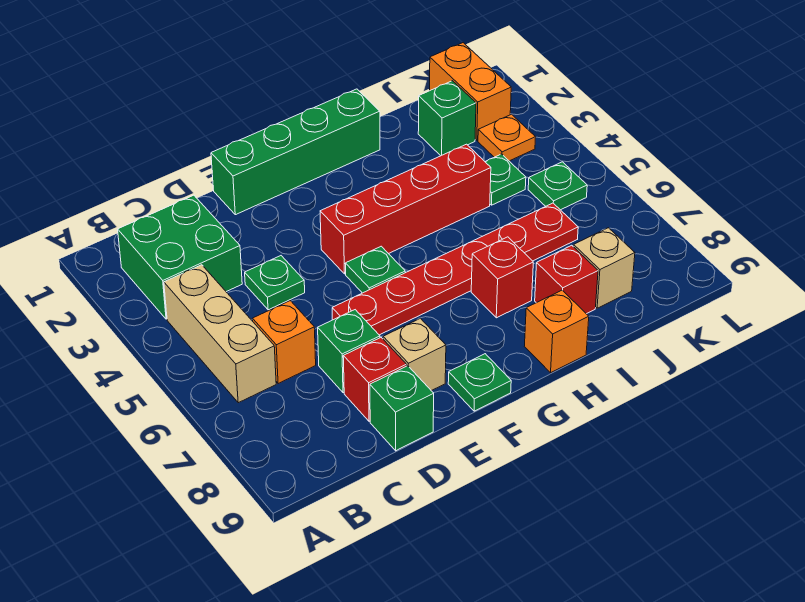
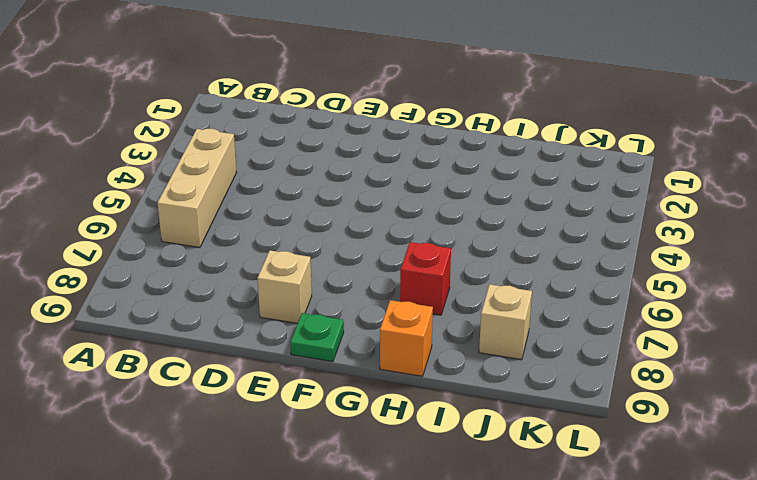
none -> green 2x2 brick [118,195,242,319]
none -> orange 1x1 brick [253,301,316,384]
none -> green 1x1 plate [245,256,305,310]

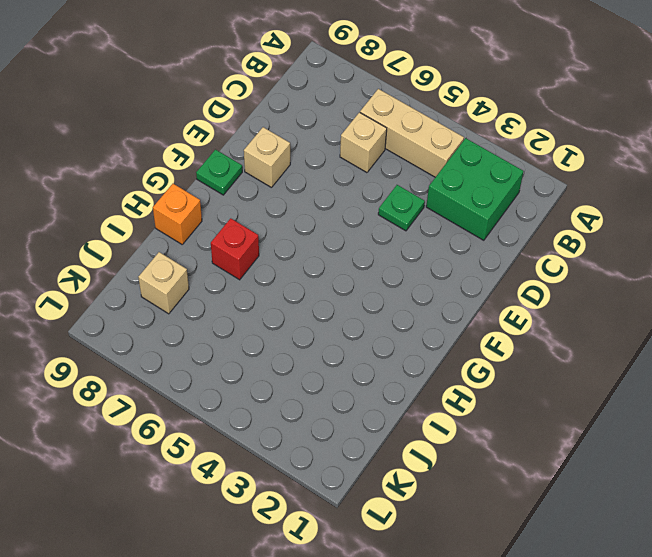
tan 1x1 brick [340,112,387,173] -> orange 1x1 brick [253,301,316,384]
none -> green 1x1 brick [318,310,380,393]
none -> red 1x1 brick [343,338,407,421]
none -> green 1x1 brick [370,366,434,451]

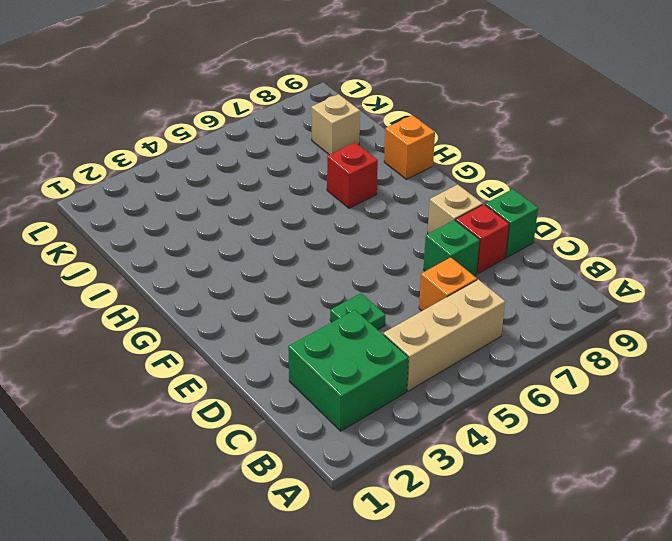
none -> green 1x4 brick [211,89,380,215]
none -> red 1x6 plate [332,203,578,335]
none -> red 1x4 brick [320,144,491,274]

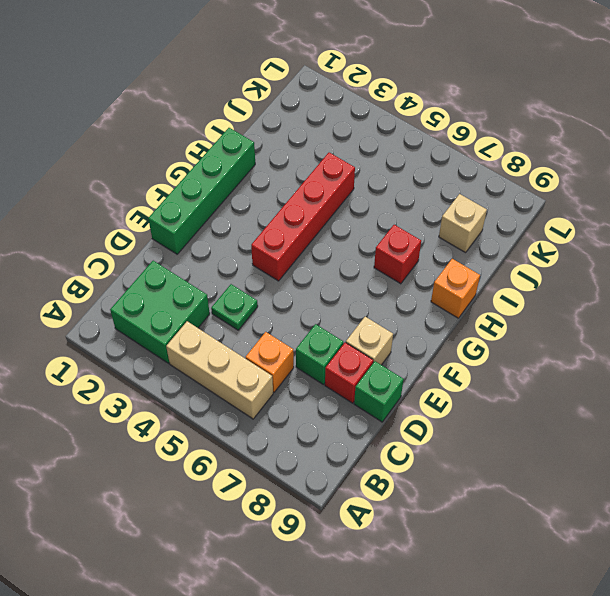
none -> red 1x6 plate [332,203,578,335]
none -> green 1x1 plate [345,246,405,293]
none -> green 1x1 plate [448,354,511,411]

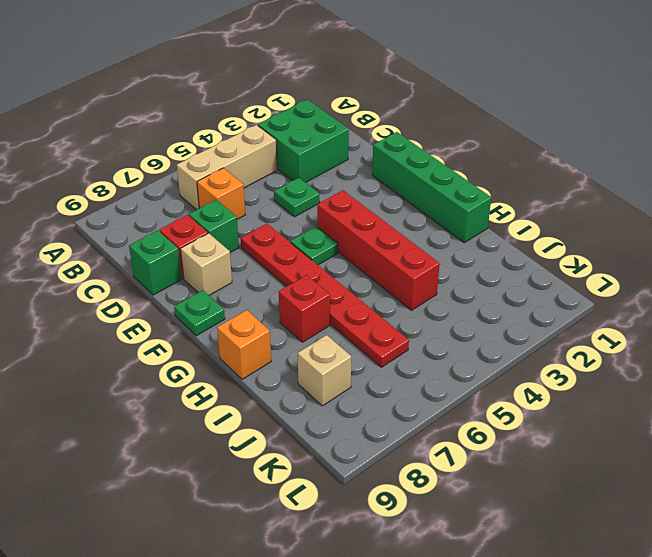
none -> red 1x1 brick [535,245,598,314]
none -> green 1x1 brick [418,81,476,156]
none -> green 1x1 plate [485,154,526,205]

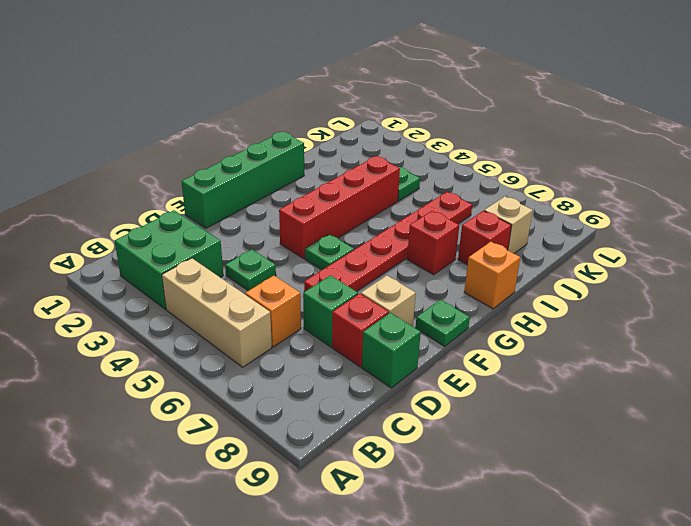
none -> green 1x1 brick [418,81,476,156]
none -> orange 1x2 brick [430,43,511,140]
none -> orange 1x1 plate [478,114,536,161]

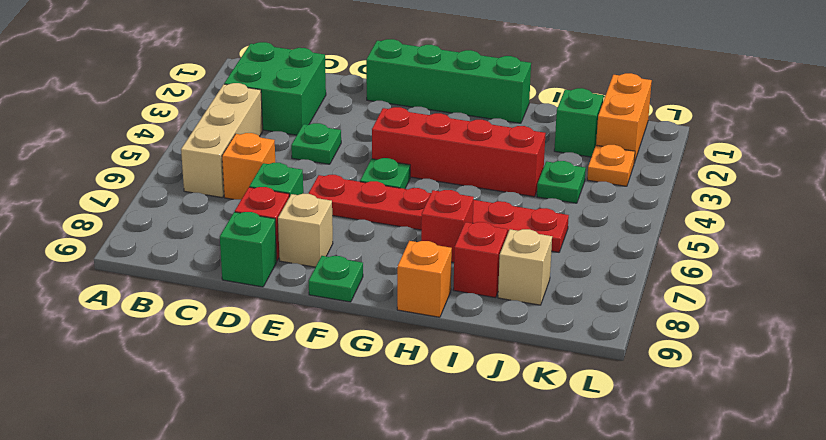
none -> green 1x1 plate [528,162,587,210]

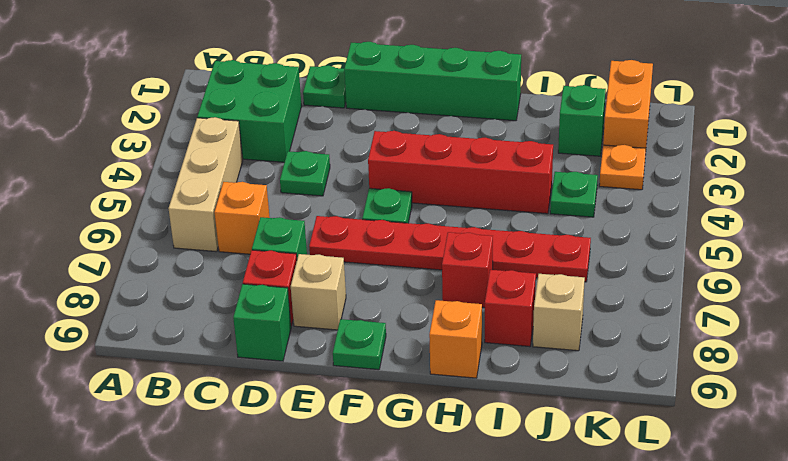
green 1x1 plate [303,65,346,108] -> green 1x1 plate moved to [528,162,587,210]

